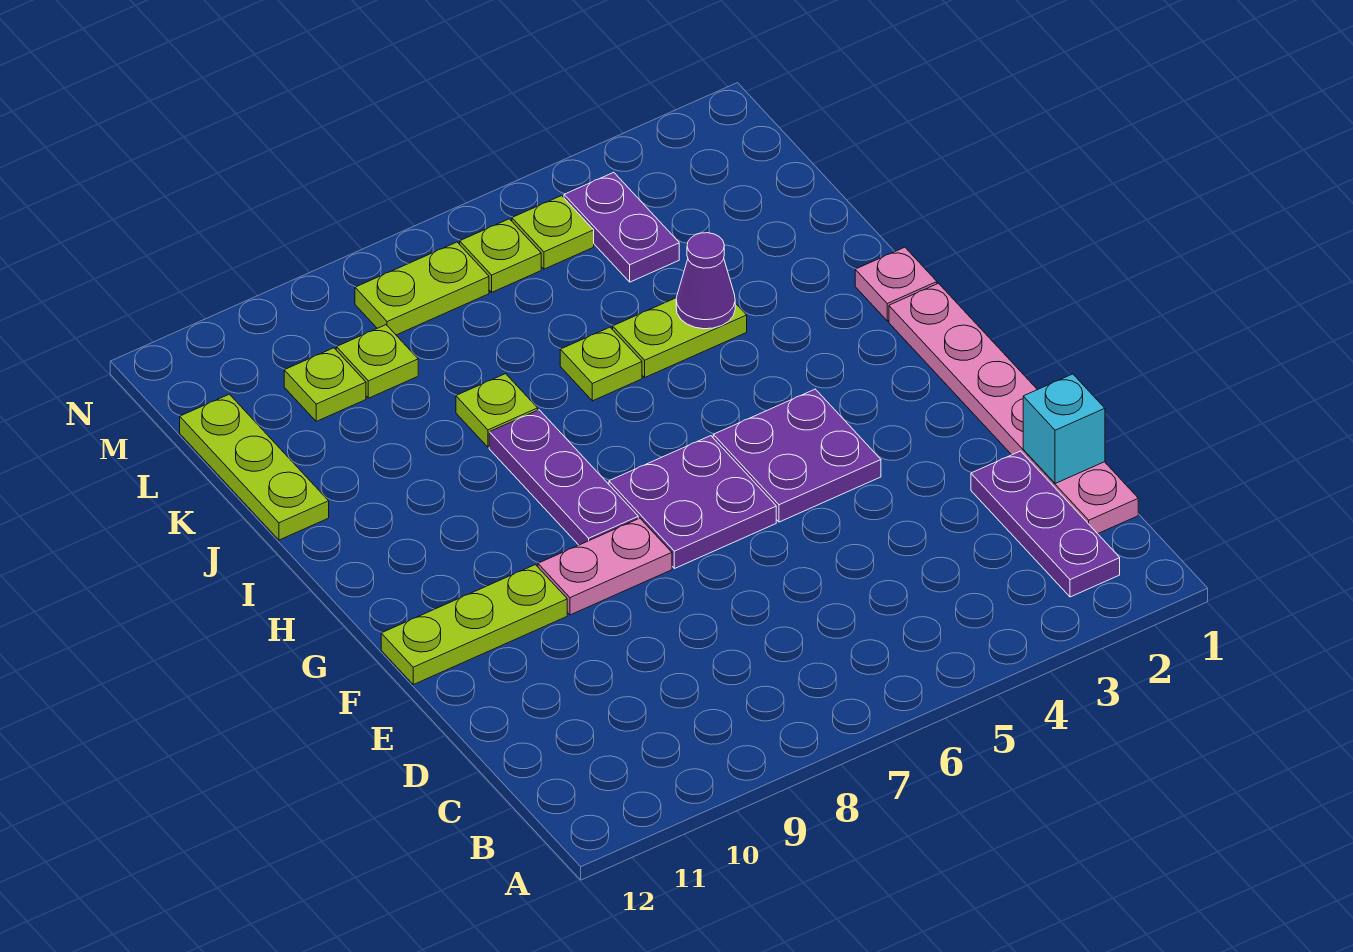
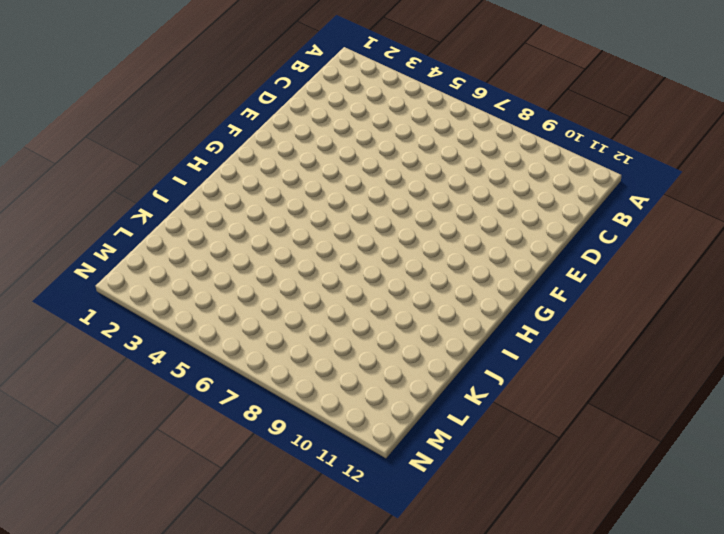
none -> purple 1x3 plate [971,451,1120,597]
none -> pink 1x6 plate [889,283,1138,534]
none -> purple 2x2 plate [713,389,881,522]

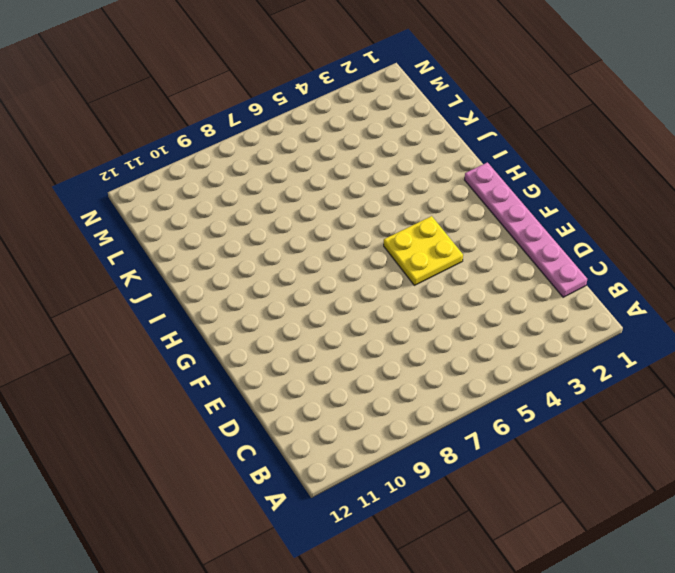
yellow 2x2 plate [384,216,463,285] -> purple 2x2 plate [713,389,881,522]
none -> purple 1x3 plate [971,451,1120,597]
none -> purple 2x2 plate [609,436,776,569]
none -> pink 1x2 plate [538,518,672,615]

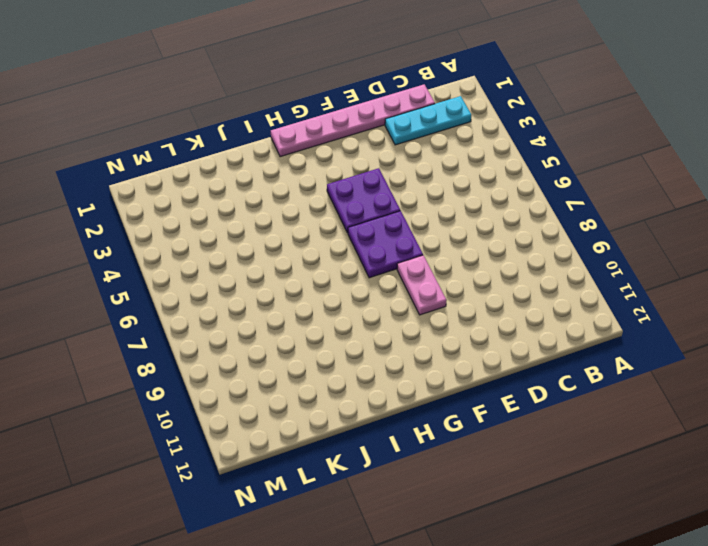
cyan 1x3 plate [385,96,471,145] -> purple 1x3 plate [971,451,1120,597]
none -> lime 1x3 plate [381,565,567,685]
none -> purple 1x3 plate [489,410,638,545]
none -> pink 1x1 plate [855,247,937,321]

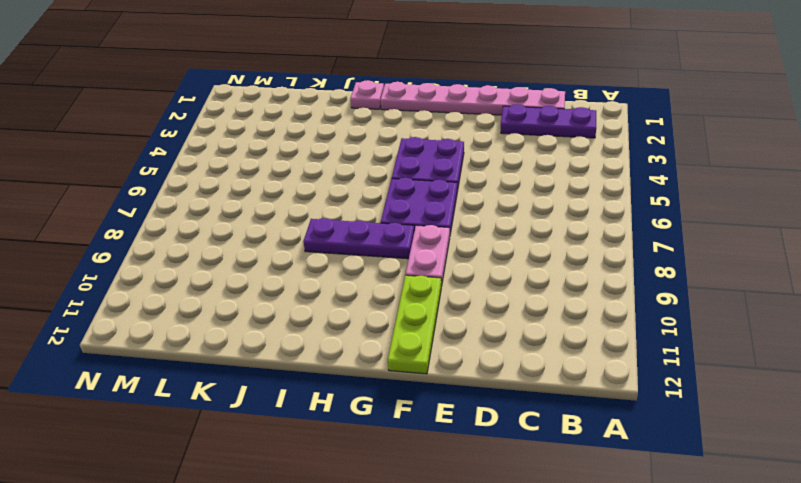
none -> lime 1x2 plate [613,298,747,377]
none -> lime 1x1 plate [560,327,642,401]
none -> lime 1x1 plate [456,374,538,447]

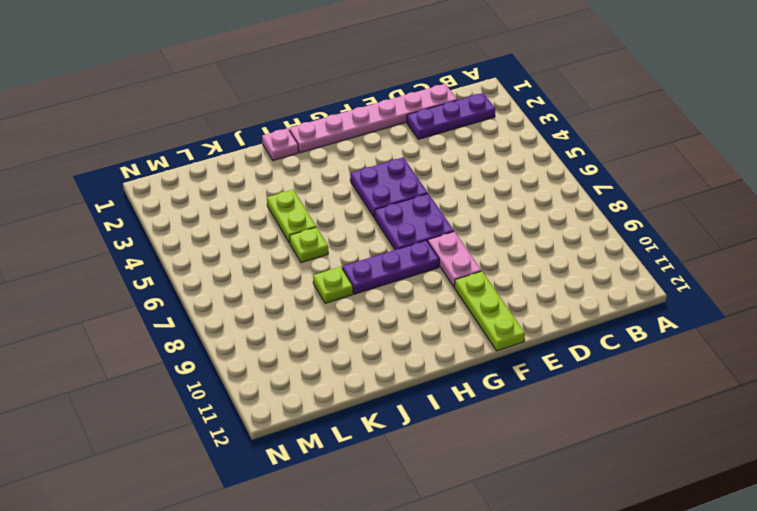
none -> lime 1x3 plate [180,394,329,540]
none -> purple 1x2 plate [564,172,679,282]
none -> lime 1x1 plate [336,325,418,398]

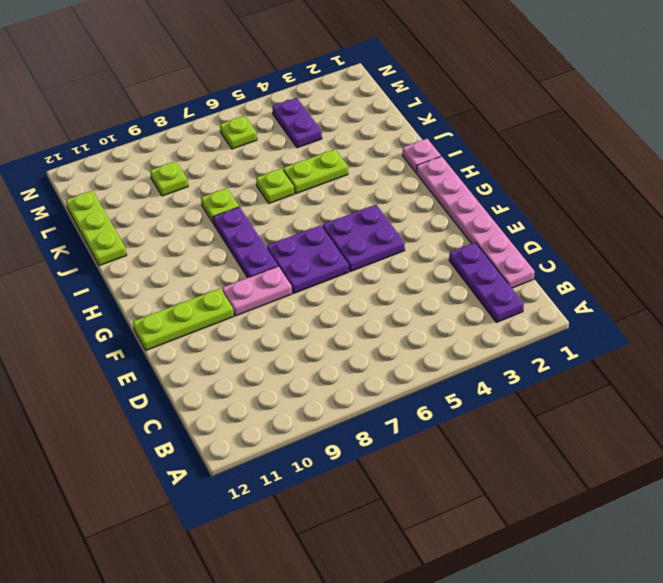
none -> lime 1x1 plate [284,348,366,421]
none -> lime 1x1 plate [512,196,594,269]
none -> lime 1x2 plate [355,242,489,335]

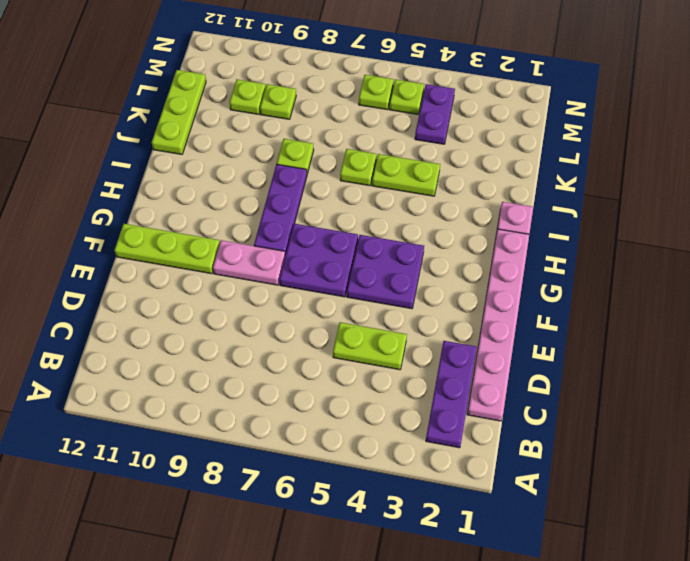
lime 1x2 plate [333,322,407,370] -> lime 1x2 plate moved to [355,242,489,335]
none -> cyan 1x1 brick [1023,374,1105,484]
none -> purple 1x1 cone [676,233,735,329]

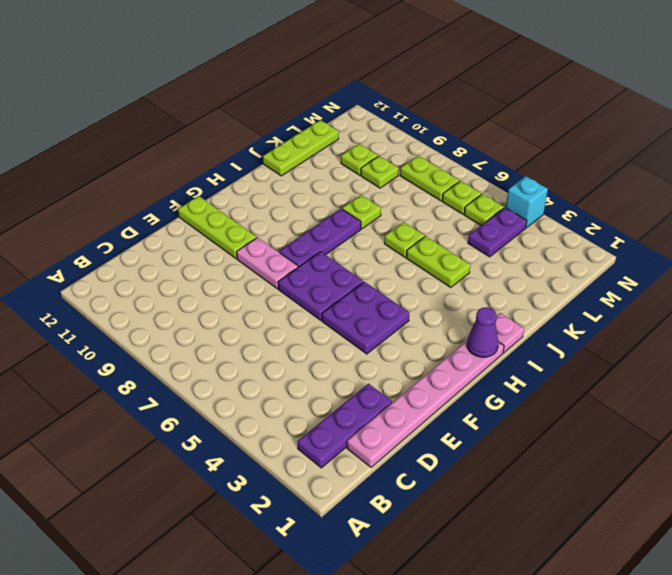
purple 1x1 cone [467,307,498,357] -> purple 1x1 cone moved to [676,233,735,329]
cyan 1x1 brick [506,176,548,228] -> cyan 1x1 brick moved to [1023,374,1105,484]

